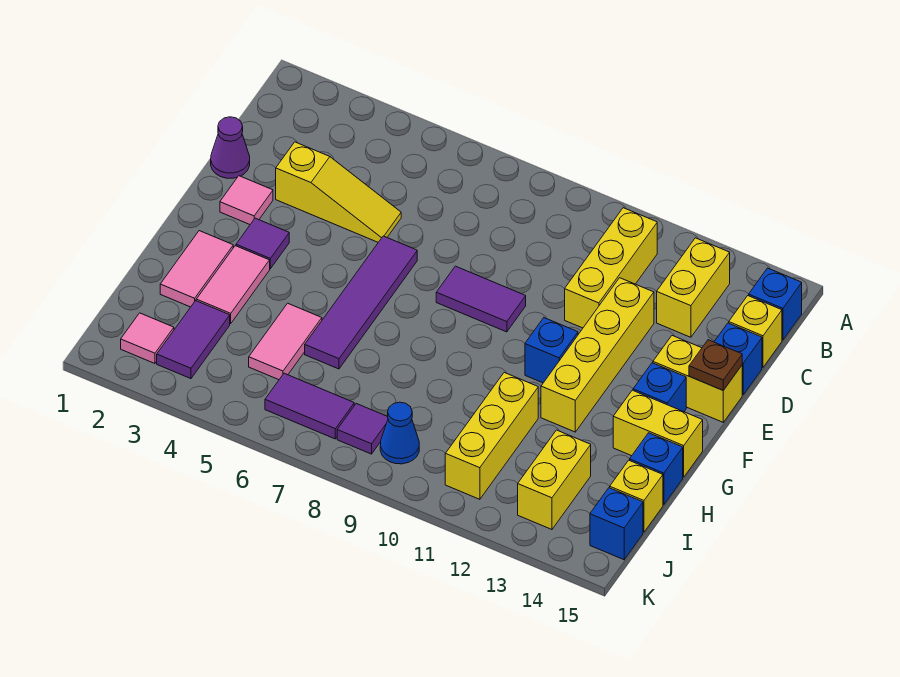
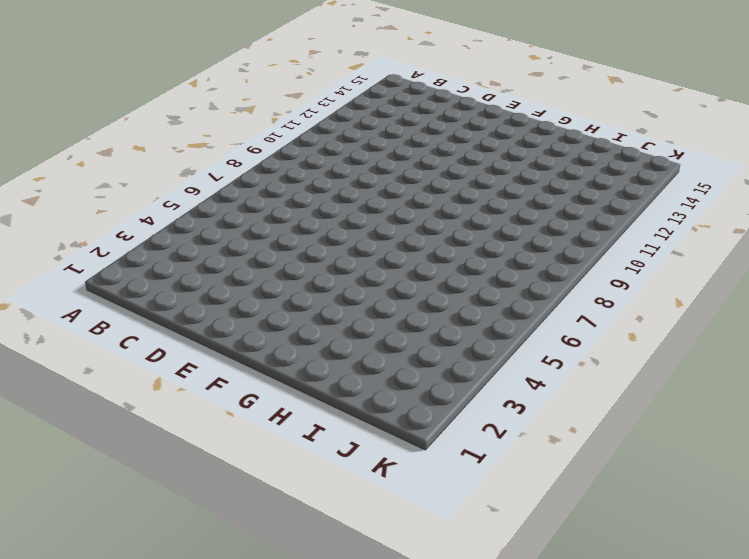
none -> yellow 1x3 brick [565,208,657,328]
none -> yellow 1x2 brick [657,238,730,337]
none -> blue 1x1 brick [749,268,802,340]
none -> yellow 1x1 brick [729,296,782,367]

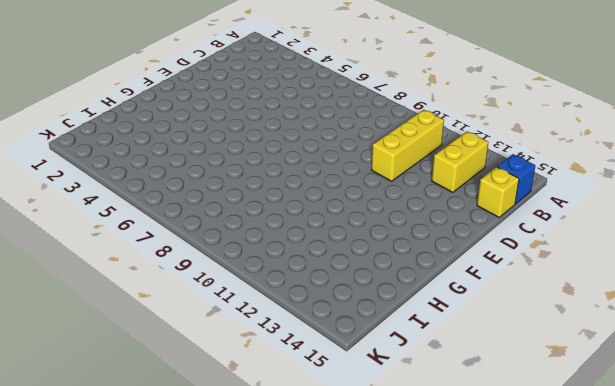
none -> purple 1x1 cone [211,117,250,178]
none -> yellow 1x3 slope [276,142,401,242]
none -> yellow 1x4 brick [541,278,654,432]
none -> blue 1x1 brick [714,323,762,395]

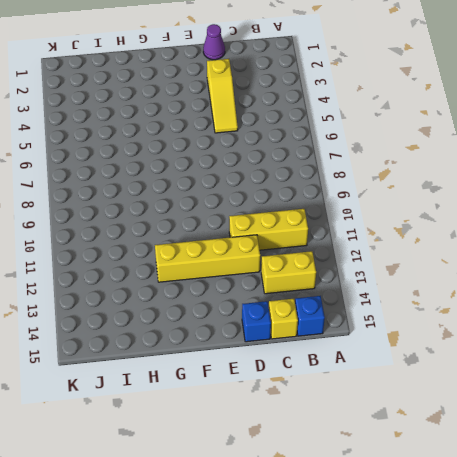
none -> pink 1x1 tile [220,176,273,224]
none -> purple 1x4 tile [305,236,417,369]
none -> purple 1x2 tile [436,266,526,332]
none -> yellow 1x2 brick [653,336,742,422]

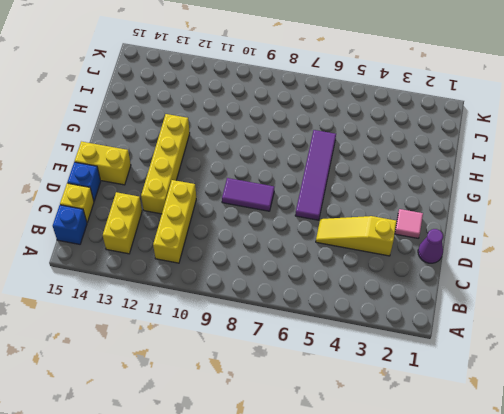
none -> purple 1x1 tile [236,218,289,269]
none -> blue 1x1 brick [525,318,578,383]
none -> blue 1x1 brick [633,363,686,412]
none -> pink 1x2 tile [160,231,233,307]

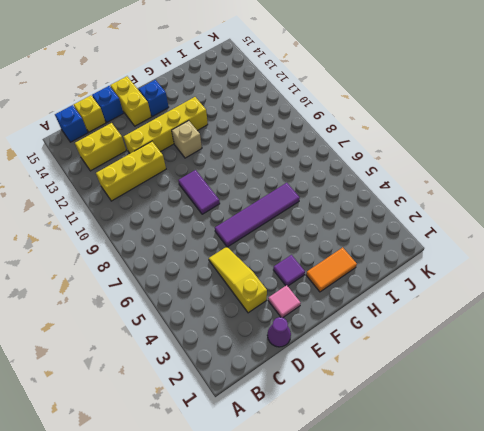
tan 1x1 brick [172,121,202,158] -> blue 1x1 brick [525,318,578,383]
orange 1x2 tile [306,247,357,292] -> pink 1x2 tile [160,231,233,307]
none -> pink 1x2 tile [196,246,270,324]
none -> yellow 1x2 brick [613,390,703,477]
none -> pink 1x2 tile [249,303,322,380]
none -> yellow 1x3 brick [445,373,538,499]

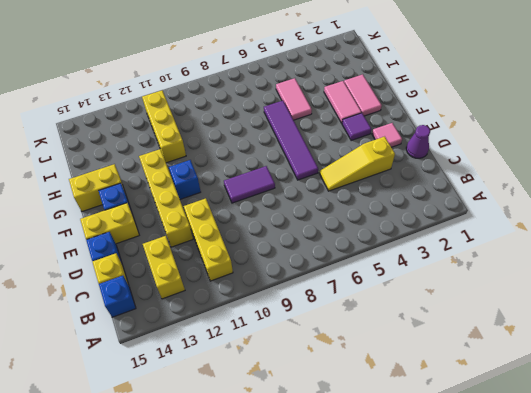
none -> blue 1x1 brick [630,433,683,505]
none -> purple 1x2 tile [157,301,230,379]
none -> yellow 1x2 brick [518,430,591,529]
none -> yellow 1x1 brick [610,460,663,532]

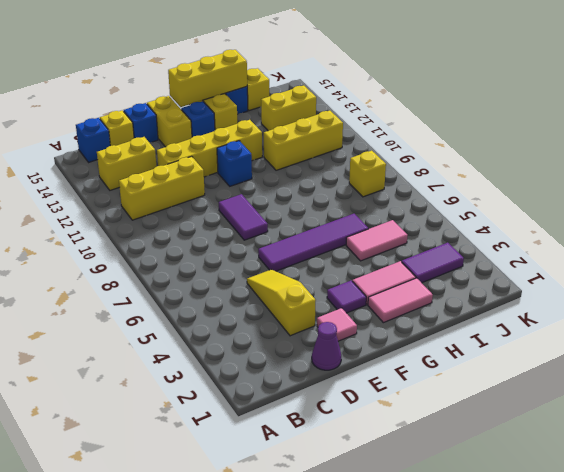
yellow 1x3 brick [168,50,247,107] -> none
yellow 1x1 brick [349,151,386,197] -> purple 1x1 tile [337,404,388,454]
none -> pink 1x1 tile [121,313,174,364]
none -> purple 1x2 tile [265,373,354,439]
none -> blue 1x1 cone [380,402,419,464]
none -> blue 1x1 brick [590,488,643,560]

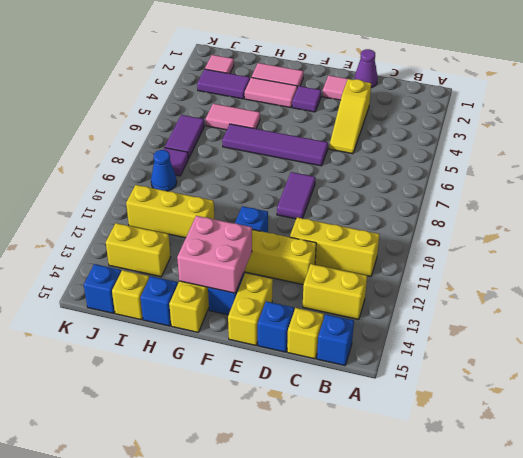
pink 2x2 brick [177,216,252,293] -> none
none -> brown 1x1 plate [689,340,742,390]

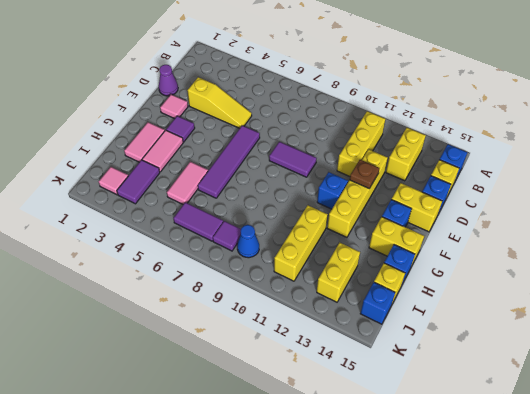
brown 1x1 plate [350,160,379,189] -> brown 1x1 plate moved to [689,340,742,390]

